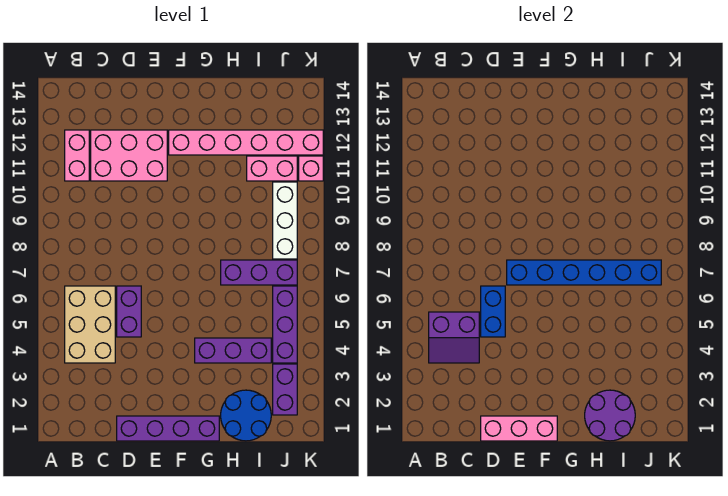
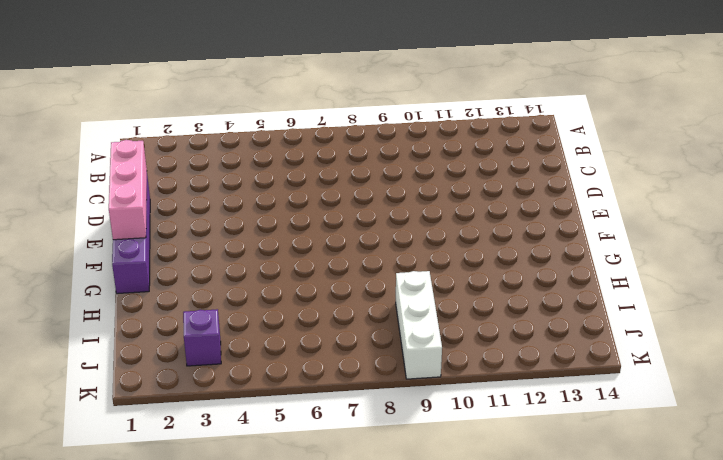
white 1x3 brick [396,271,442,379] -> white 1x3 brick turned to [273,182,297,259]
purple 1x1 brick [183,309,221,366] -> purple 1x2 brick [273,364,297,415]
none -> tan 2x3 brick [65,286,115,363]
none -> pink 1x2 brick [65,130,89,181]
none -> pink 2x3 brick [91,130,167,181]

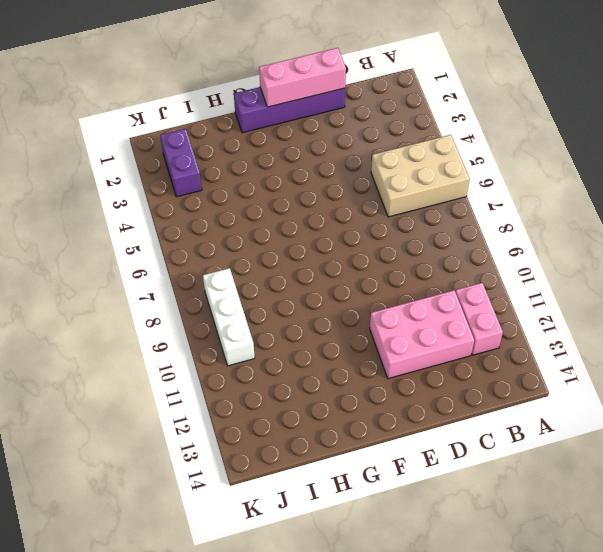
tan 2x3 brick [371,135,469,217] -> tan 2x3 brick turned to [65,286,115,363]
none -> purple 1x2 brick [117,286,141,337]
none -> pink 1x6 brick [169,130,323,155]
none -> purple 1x3 brick [195,338,271,363]

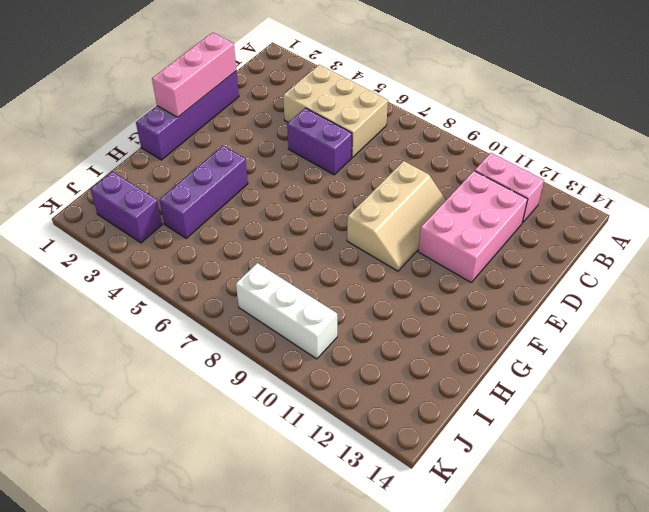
tan 2x3 slope [347,161,446,271] -> none
none -> pink 1x6 brick [169,130,323,155]
none -> blue 2x2 round brick [221,390,271,441]
none -> purple 1x3 brick [221,260,297,285]

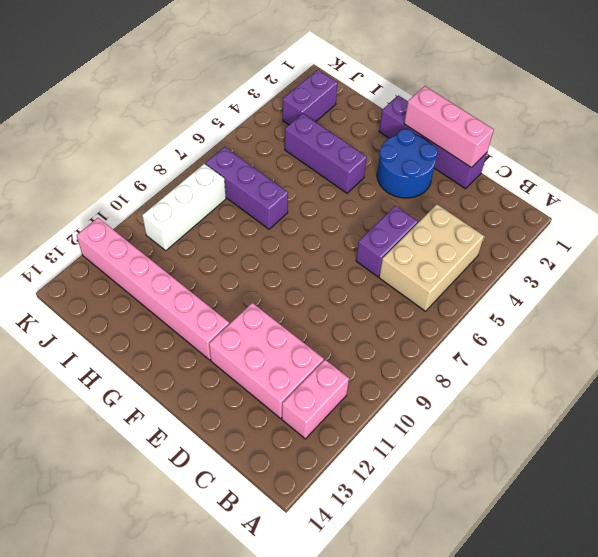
blue 2x2 round brick [377,129,438,198] -> blue 2x2 round brick moved to [221,390,271,441]
none -> pink 1x2 brick [247,156,297,181]
none -> purple 1x3 brick [273,286,297,363]
none -> pink 1x1 brick [299,156,323,181]

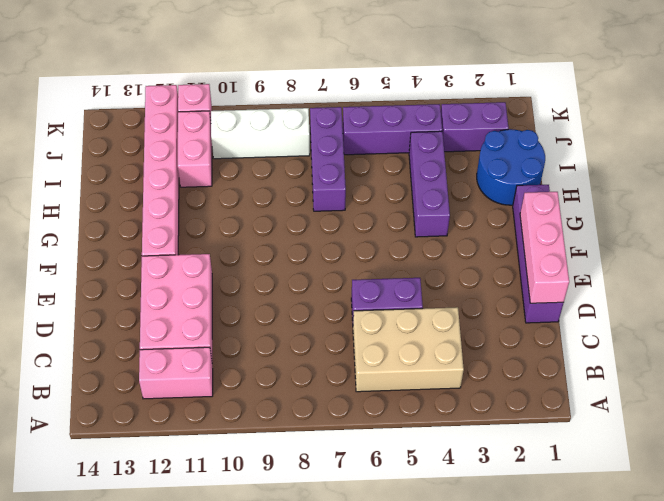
none -> purple 2x2 slope [429,312,479,363]
none -> blue 1x2 brick [481,286,505,337]
none -> blue 1x6 brick [507,260,661,285]

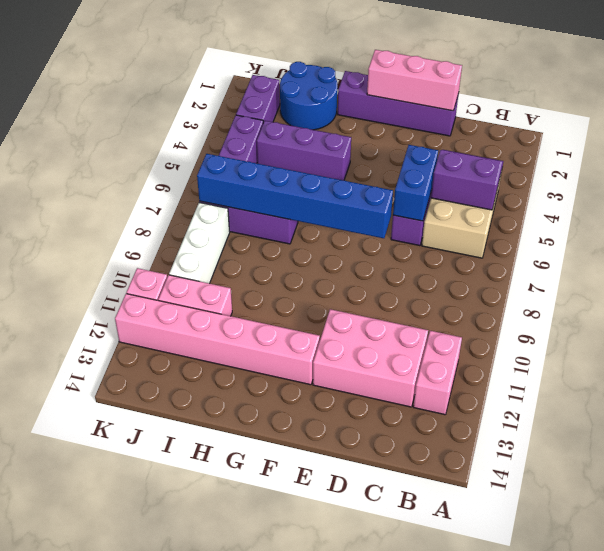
none -> purple 2x2 round brick [585,390,635,441]

